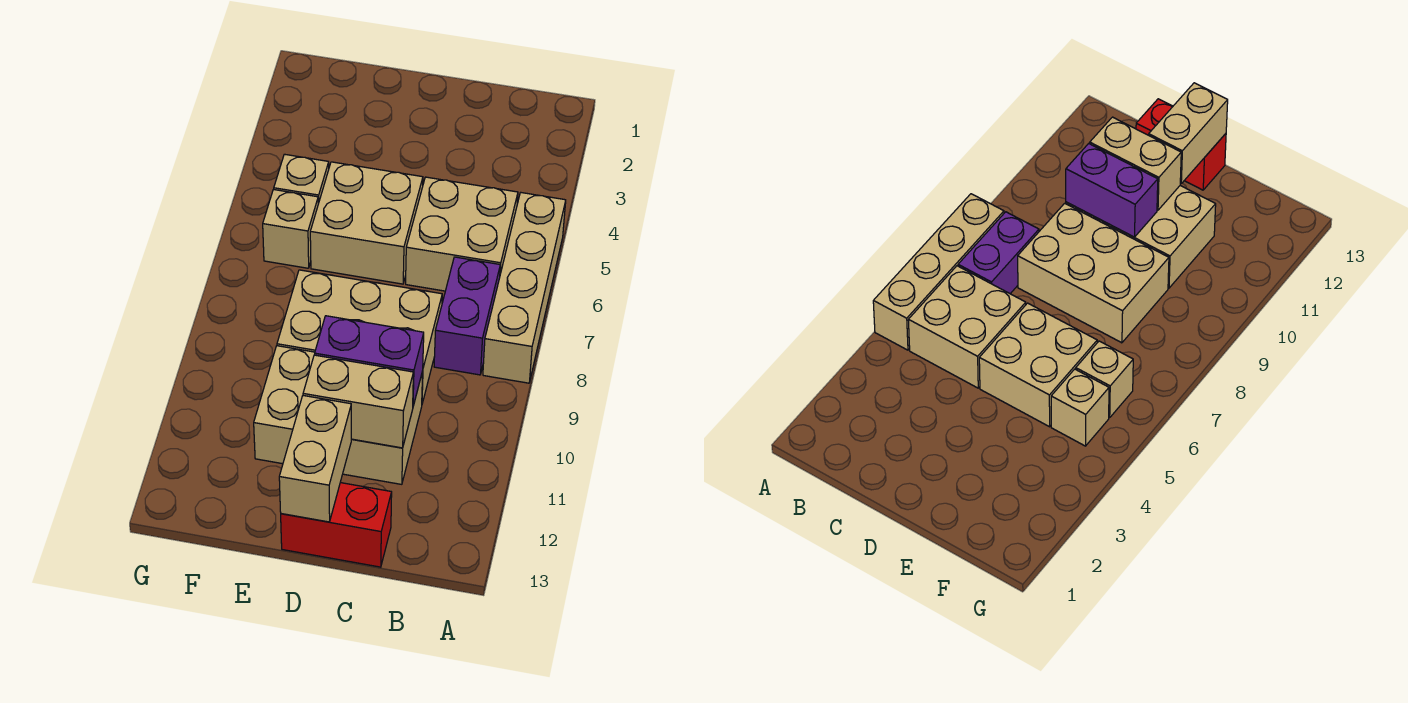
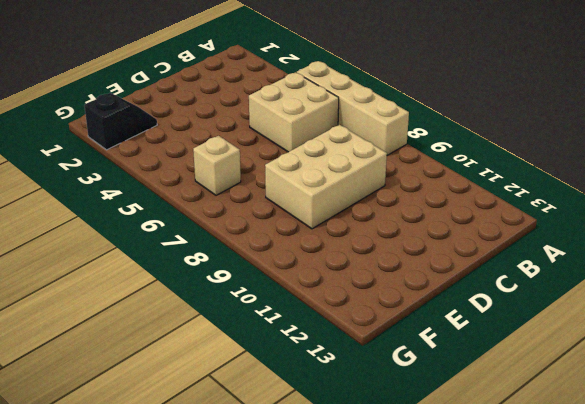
black 1x2 slope [84,93,157,150] -> none
none -> purple 1x2 brick [434,257,500,375]
none -> tan 2x3 brick [254,346,423,484]
none -> red 1x2 brick [281,483,392,567]

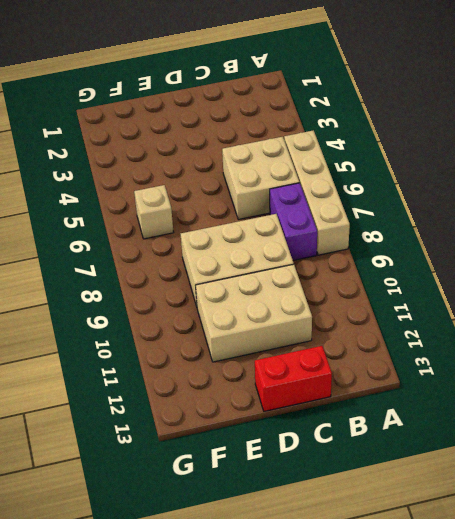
none -> tan 2x2 brick [310,162,423,284]
none -> tan 1x1 brick [274,154,329,204]
none -> purple 1x2 brick [315,316,424,406]

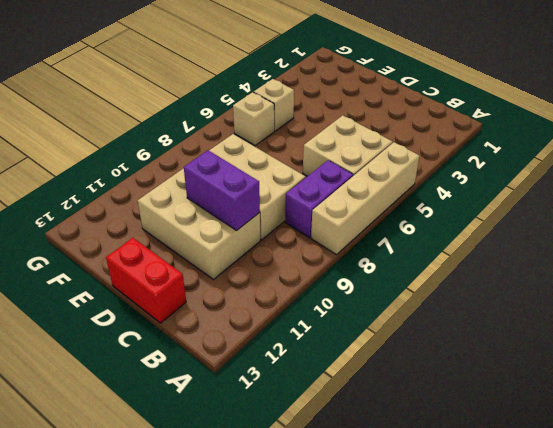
none -> tan 2x2 brick [310,162,423,284]
none -> tan 1x2 brick [303,355,413,448]
none -> tan 1x2 brick [279,396,351,522]

